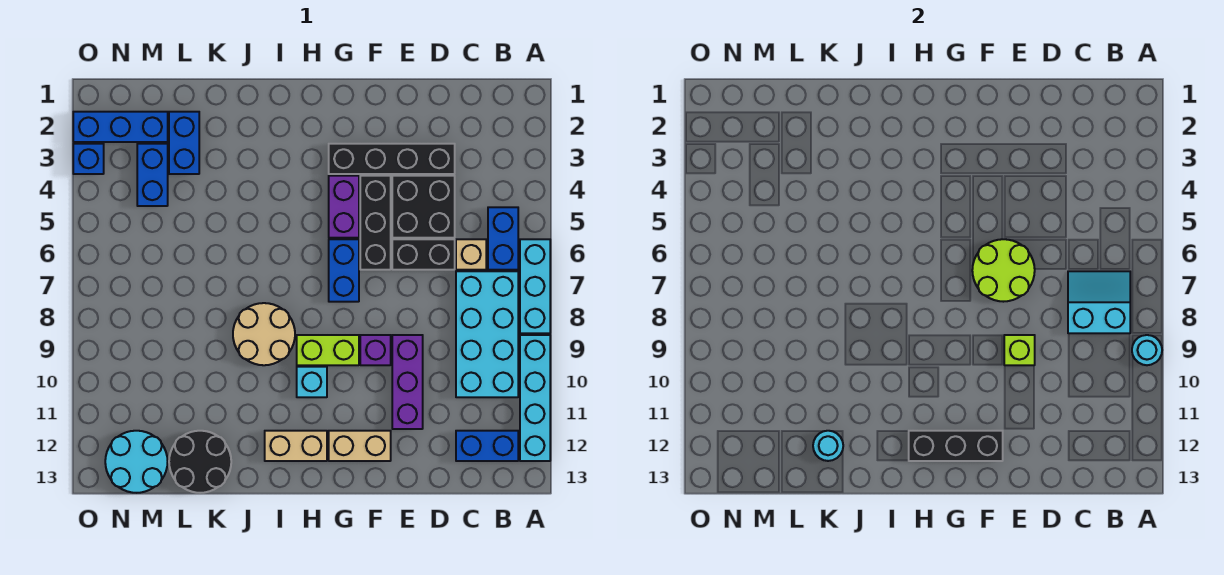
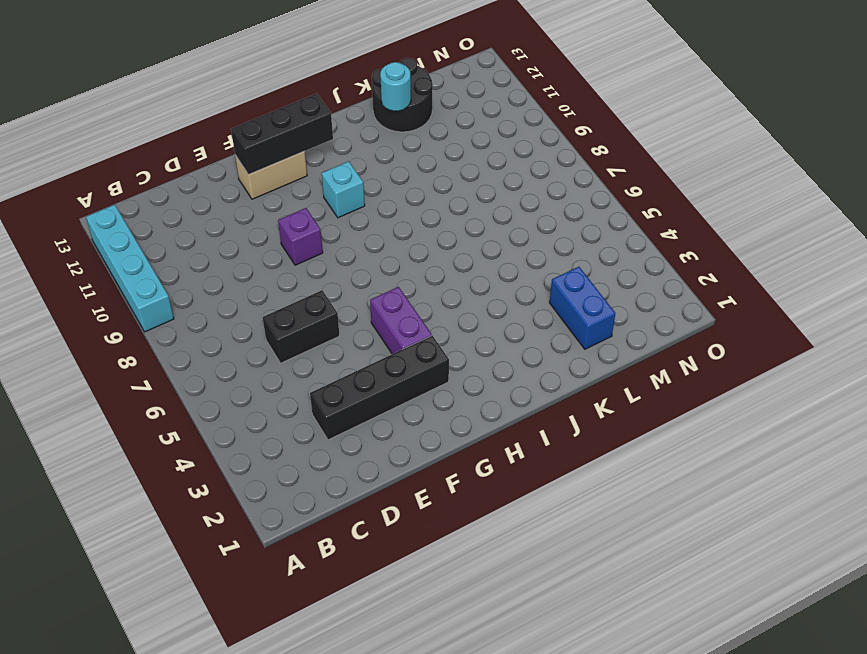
none -> cyan 1x3 brick [520,239,550,333]
none -> blue 1x2 brick [488,207,518,270]
none -> cyan 2x4 brick [456,271,518,397]
none -> blue 1x2 brick [456,431,518,461]

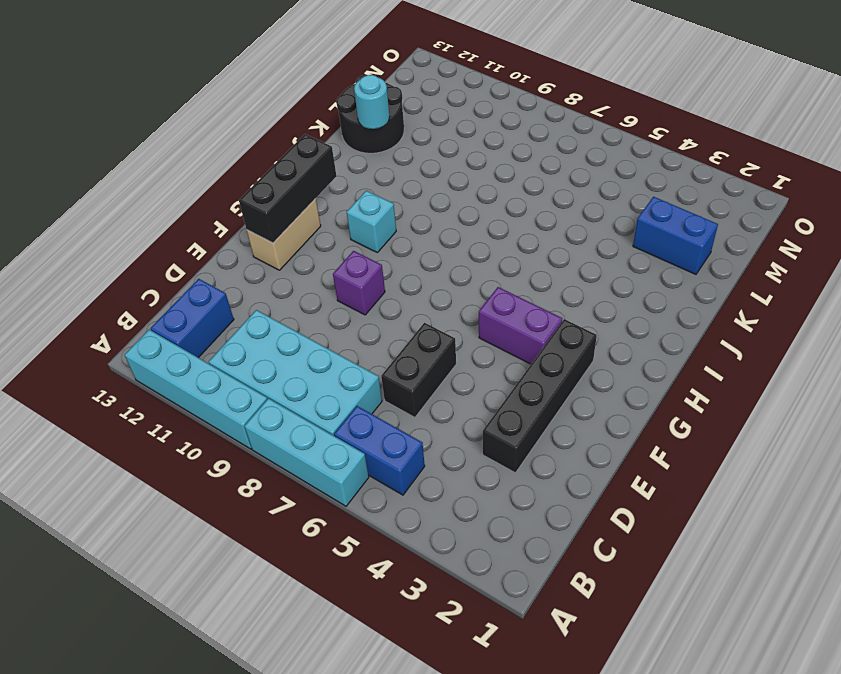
none -> tan 1x1 brick [456,239,486,270]
none -> black 2x2 brick [392,176,455,238]
none -> purple 1x3 brick [392,335,423,429]
none -> black 1x3 brick [360,176,391,270]

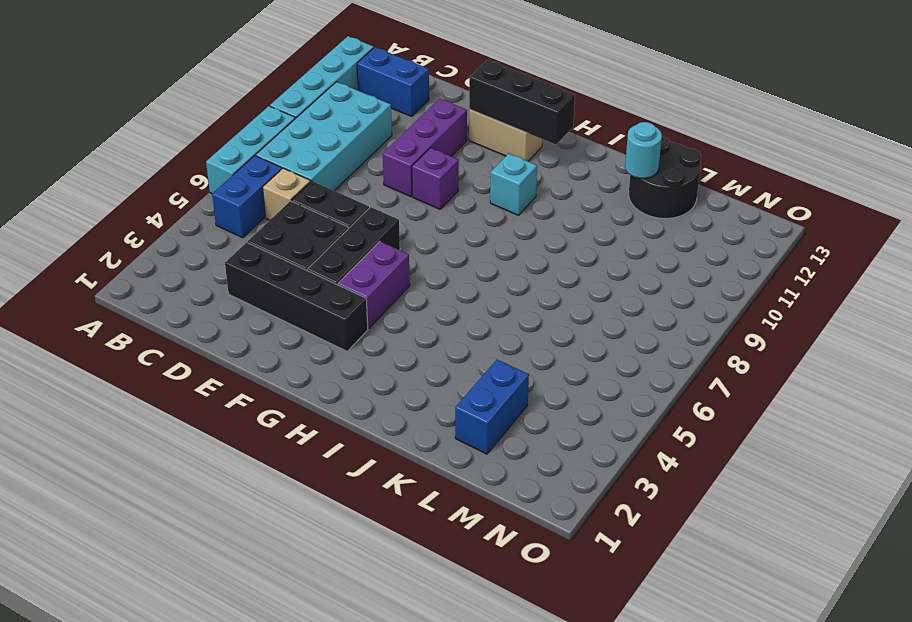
none -> blue 1x2 brick [329,239,359,302]
none -> lime 1x2 brick [297,335,359,365]
none -> tan 1x2 brick [265,431,327,461]
none -> tan 2x2 round brick [233,303,295,365]

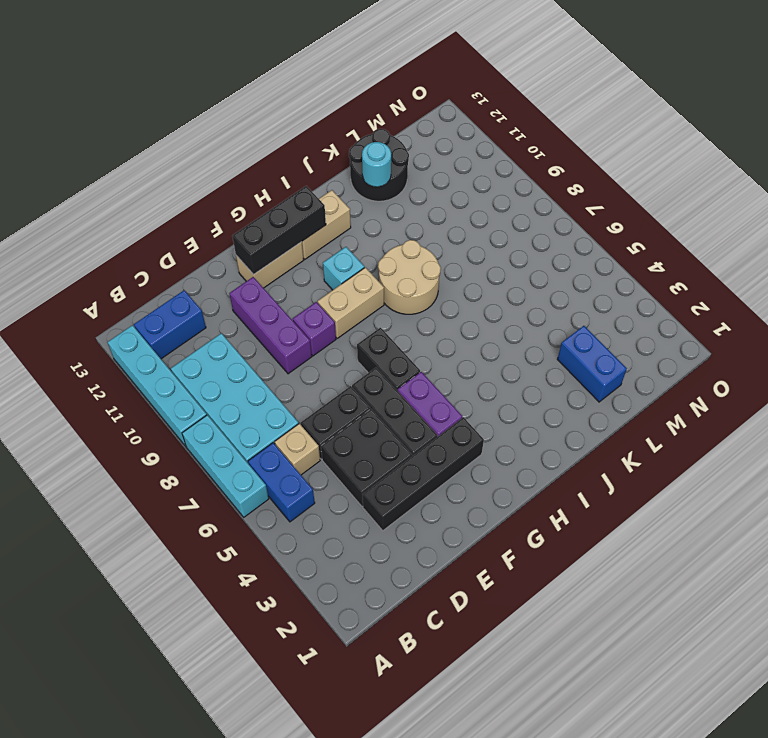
black 1x2 brick [357,328,420,391] -> blue 1x2 brick [329,239,359,302]
tan 1x2 brick [318,267,384,338] -> lime 1x2 brick [297,335,359,365]
none -> blue 1x3 brick [73,112,168,142]
none -> blue 1x2 brick [137,144,168,206]
none -> cyan 2x2 round brick [105,431,168,493]
none -> blue 1x1 brick [73,144,104,174]

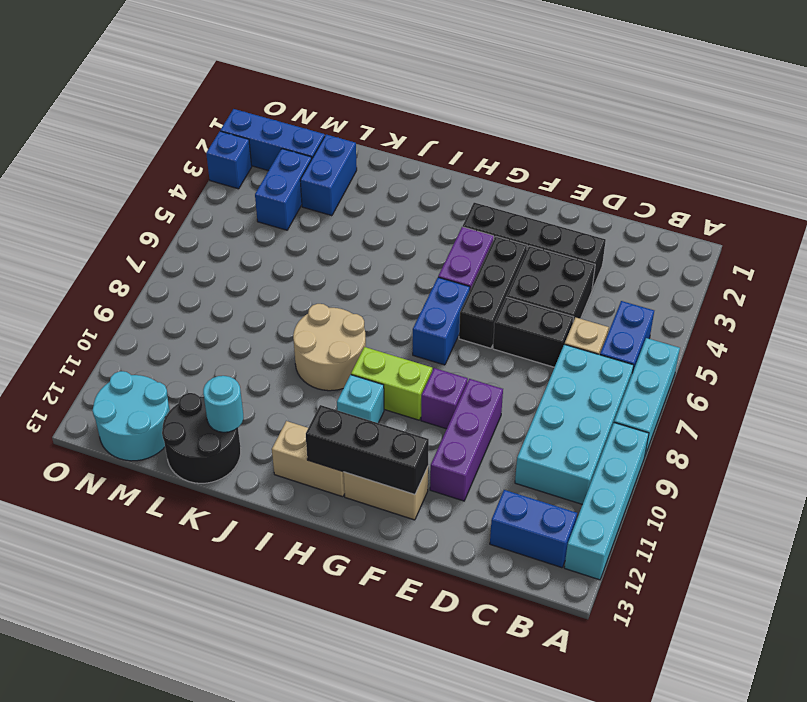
none -> cyan 1x1 round brick [1132,335,1162,365]
none -> cyan 2x2 slope [1068,271,1130,333]
none -> lime 2x2 round brick [972,239,1035,302]
none -> lime 1x1 brick [1004,335,1035,365]

